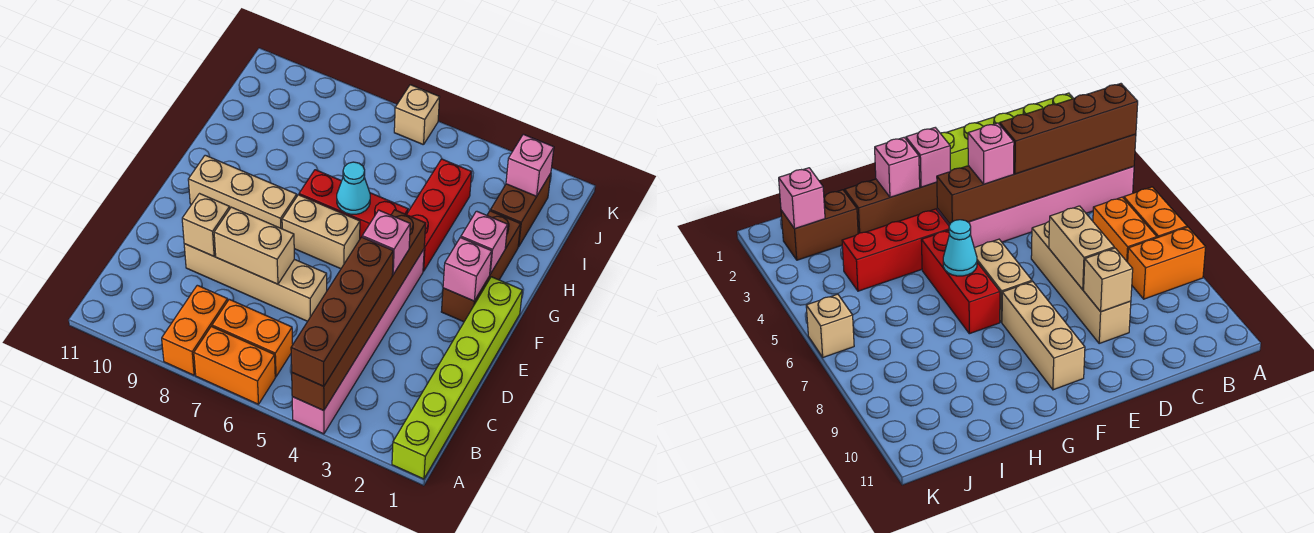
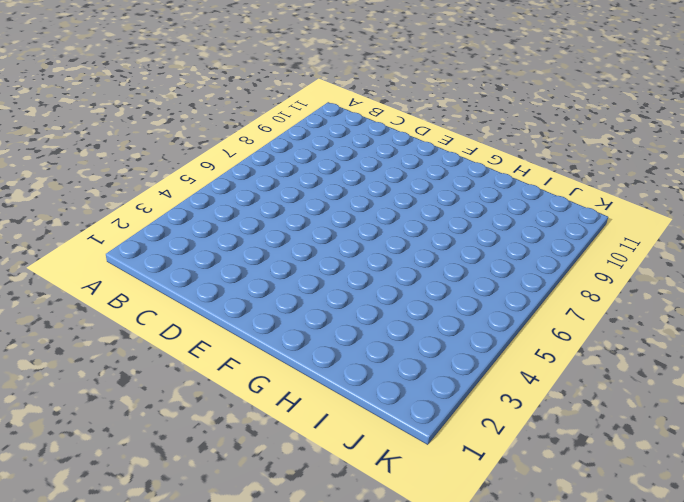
none -> lime 1x6 brick [392,277,522,479]
none -> pink 1x6 brick [292,249,424,434]
none -> orange 1x2 brick [194,327,275,404]

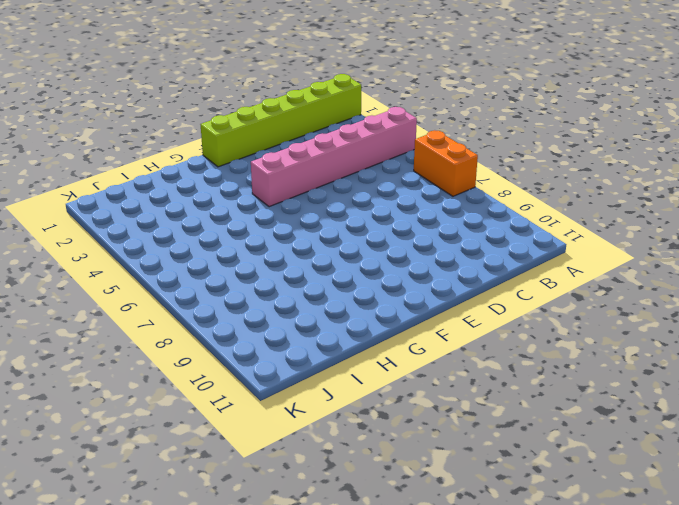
none -> orange 1x2 brick [162,285,228,375]
none -> orange 1x2 brick [212,299,293,377]
none -> tan 1x4 brick [184,244,327,321]

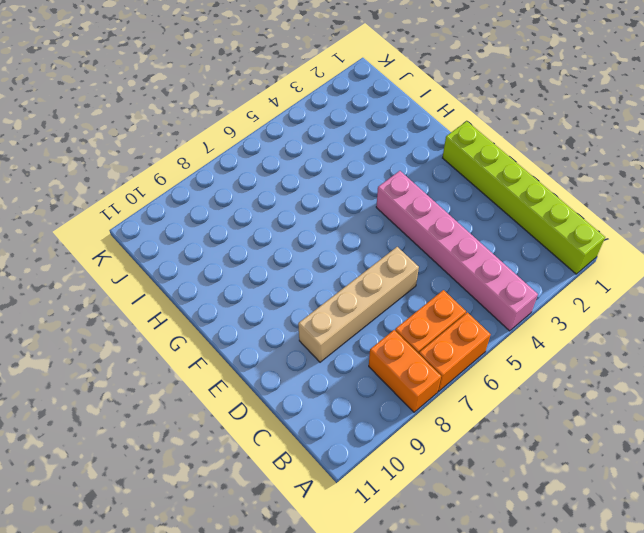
none -> brown 1x3 brick [441,211,521,322]
none -> tan 1x2 brick [282,195,360,269]
none -> tan 1x3 brick [188,155,297,229]

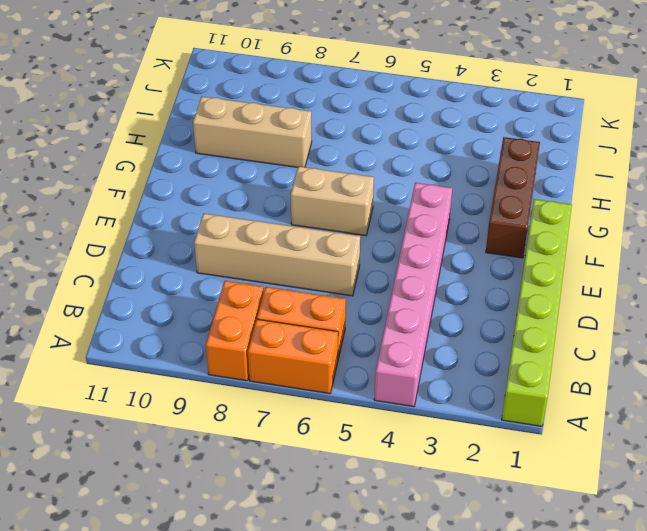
tan 1x3 brick [193,97,312,167] -> tan 1x3 brick moved to [188,155,297,229]
none -> red 1x3 brick [407,159,472,271]
none -> red 1x3 brick [299,170,408,238]
none -> brown 1x2 brick [490,173,551,247]

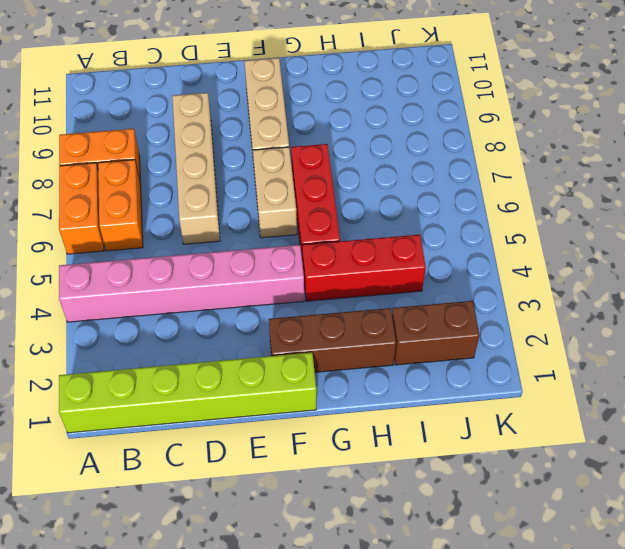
none -> tan 1x1 brick [394,85,440,145]
none -> brown 1x6 brick [292,210,426,411]
none -> tan 1x2 brick [214,207,294,284]

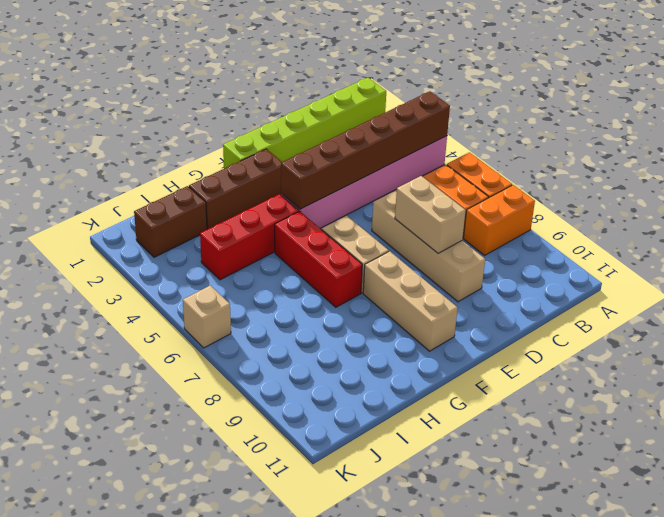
none -> tan 1x1 brick [182,194,230,256]
none -> pink 1x1 brick [443,238,492,301]
none -> pink 1x1 brick [461,211,508,274]

